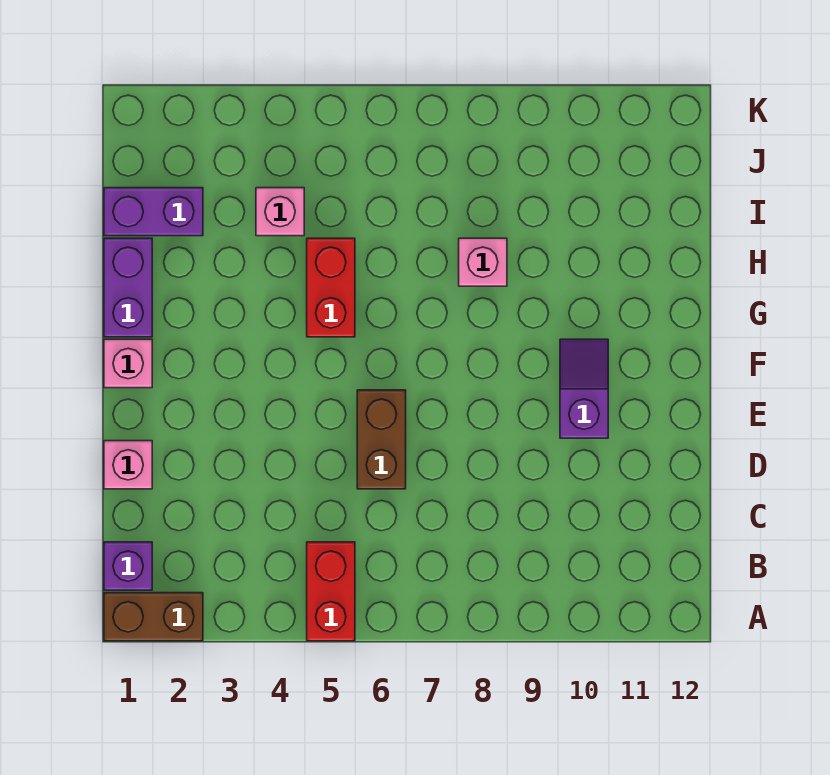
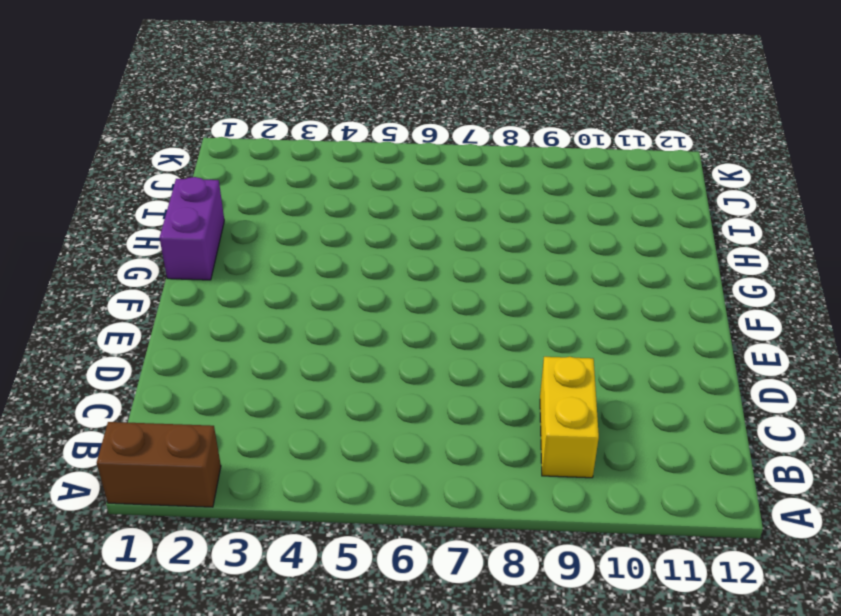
yellow 1x2 brick [540,357,599,478] -> none
none -> red 1x2 brick [307,542,355,641]
none -> purple 1x1 brick [104,542,152,590]
none -> pink 1x1 brick [104,441,152,489]

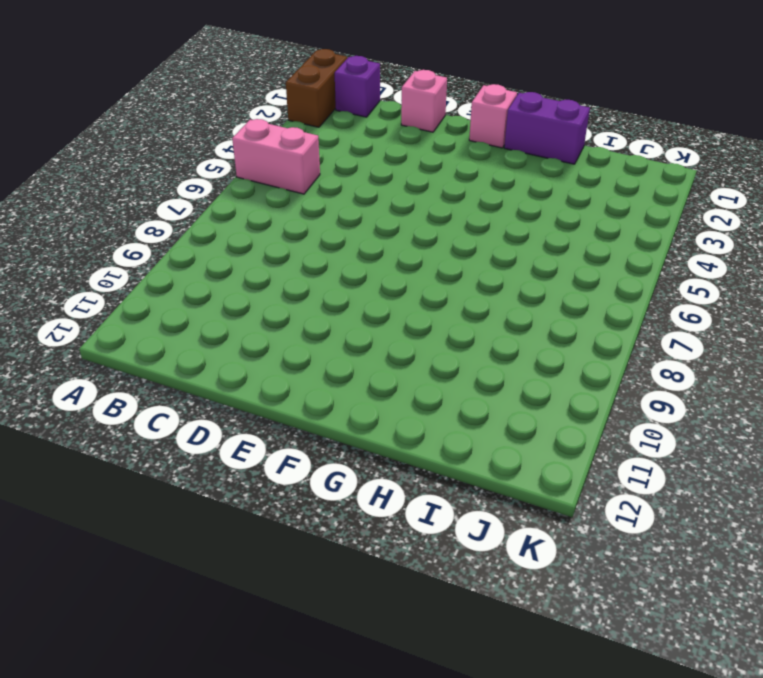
pink 1x2 brick [232,119,320,194] -> red 1x2 brick [307,542,355,641]
none -> brown 1x2 brick [357,390,406,489]
none -> purple 1x2 slope [560,339,608,438]
none -> red 1x2 brick [307,238,355,337]

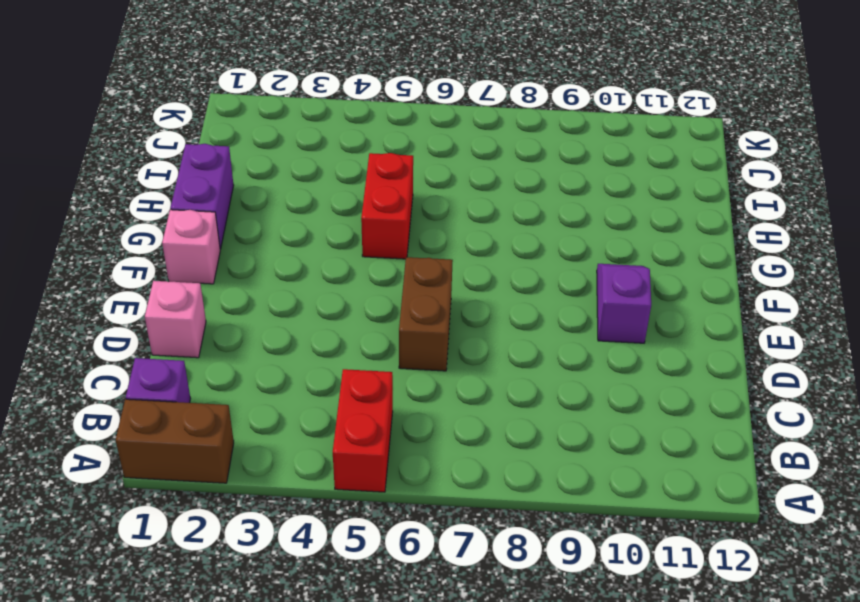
none -> pink 1x1 brick [459,238,507,286]
none -> purple 1x2 brick [104,188,203,236]
none -> pink 1x1 brick [256,188,304,236]

